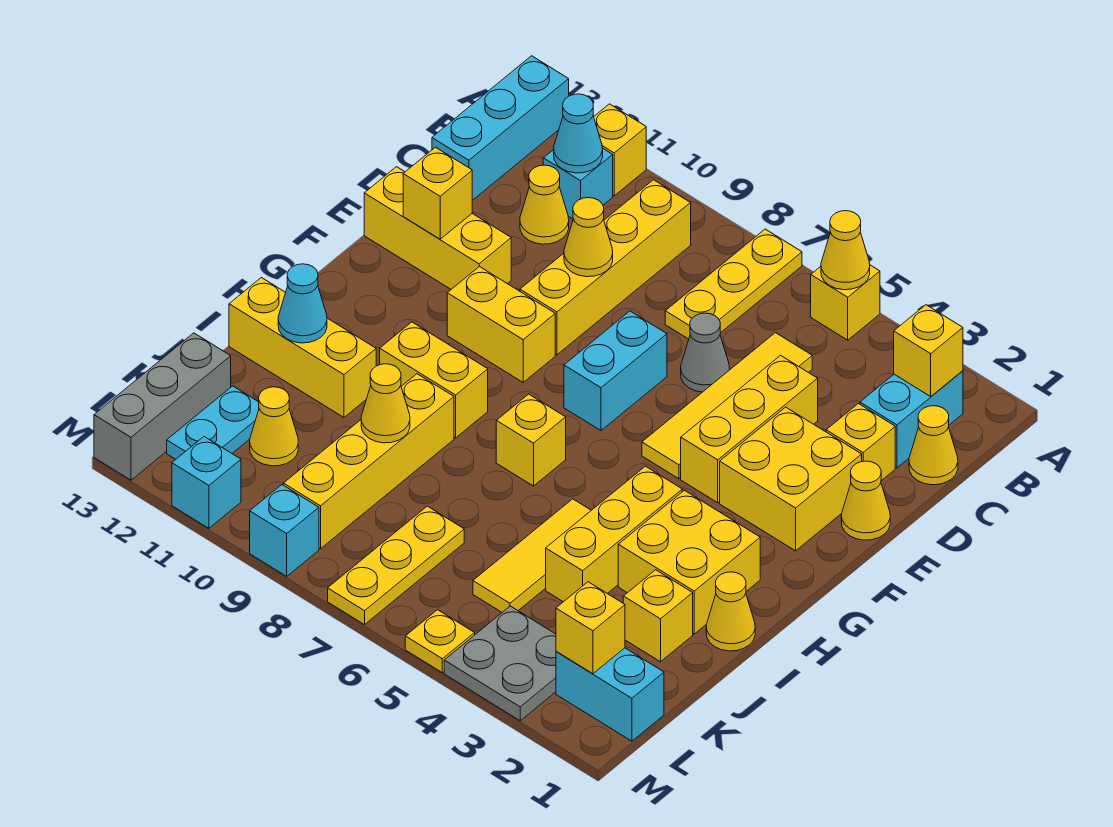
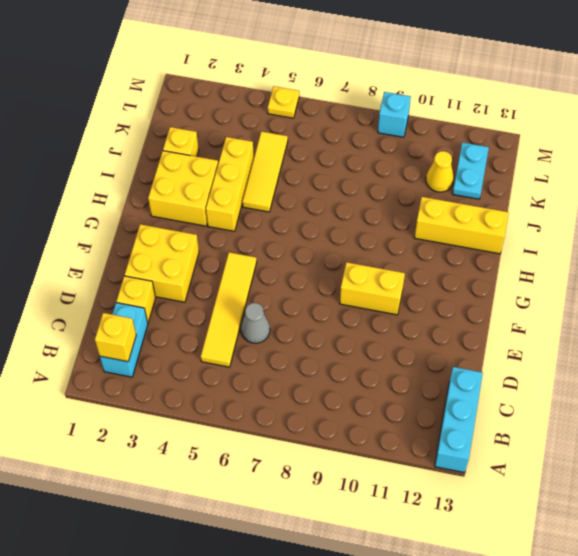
none -> yellow 1x1 brick [811,265,880,340]
none -> yellow 1x3 plate [665,229,802,339]
none -> yellow 1x1 brick [594,104,646,196]
none -> yellow 1x4 brick [520,180,691,355]

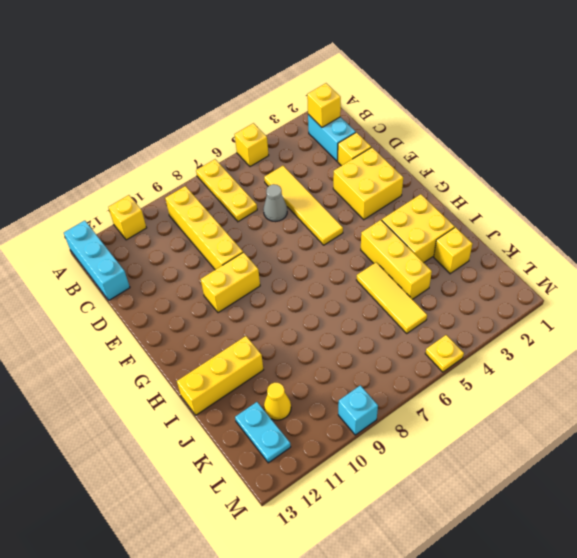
none -> cyan 1x1 brick [543,148,613,219]
none -> yellow 1x1 cone [909,406,958,485]
none -> yellow 1x1 cone [520,165,569,244]
none -> yellow 1x3 brick [681,356,818,503]

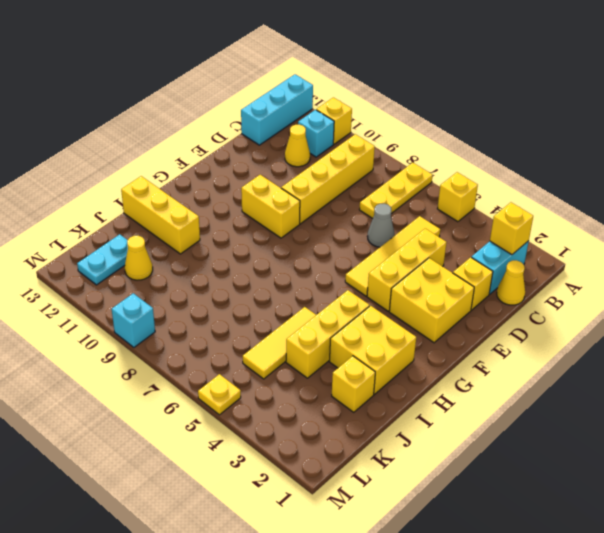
none -> yellow 1x1 cone [841,461,890,540]
none -> cyan 1x2 brick [564,311,667,430]
none -> yellow 1x3 brick [364,167,511,289]
none -> yellow 1x1 brick [496,394,566,486]

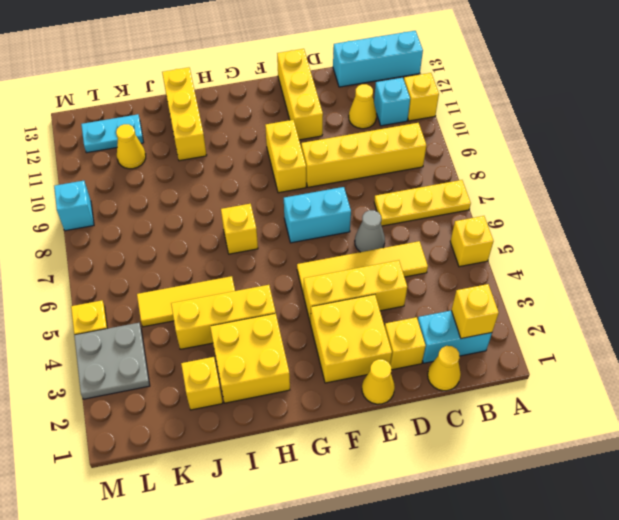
none -> yellow 1x2 brick [380,322,488,438]
none -> yellow 1x1 cone [706,572,755,651]
none -> yellow 1x4 brick [283,374,454,549]
none -> yellow 1x3 plate [328,506,464,625]

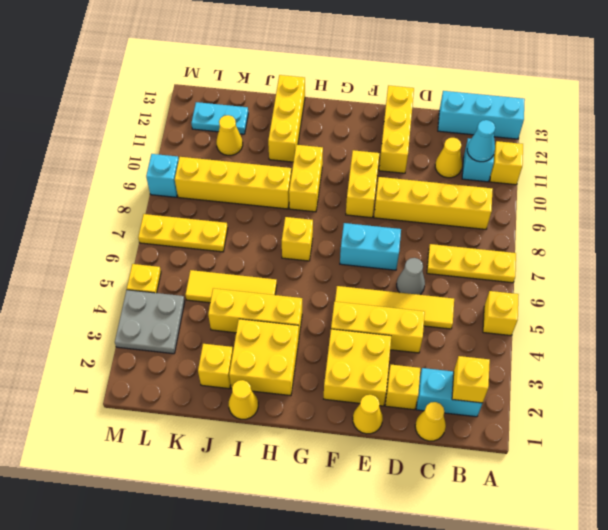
none -> grey 1x3 brick [94,333,231,480]
none -> cyan 1x2 brick [556,648,664,741]
none -> cyan 1x1 brick [172,437,241,528]
none -> yellow 1x1 cone [821,211,870,290]

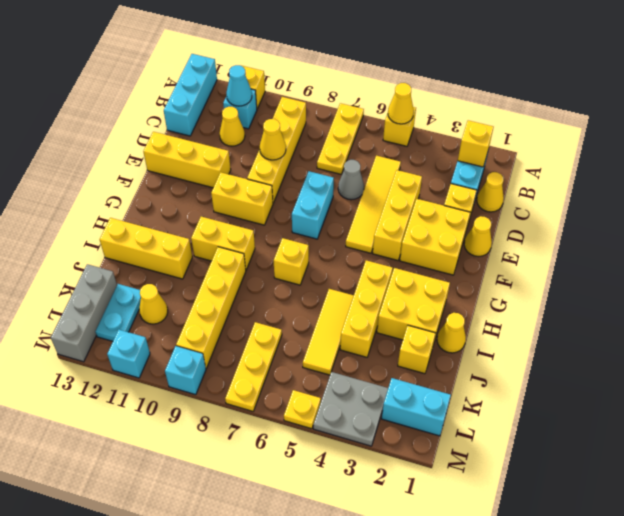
none -> yellow 1x1 brick [403,147,472,239]
none -> cyan 1x1 cone [278,264,327,343]
none -> yellow 1x1 cone [361,364,410,443]
none -> yellow 1x1 brick [556,582,625,674]

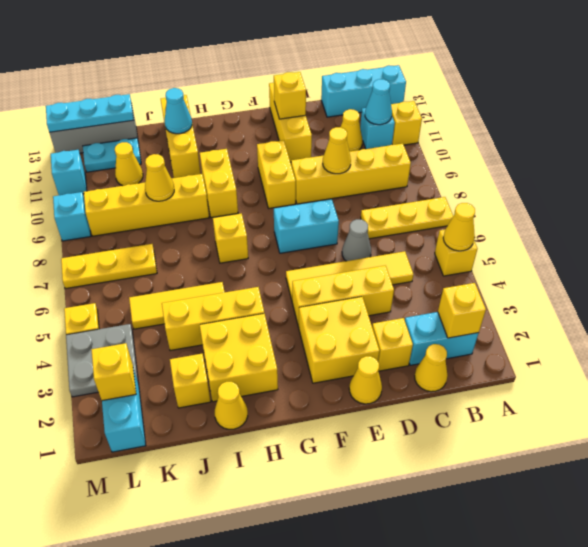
cyan 1x3 plate [46,94,134,132] -> none

